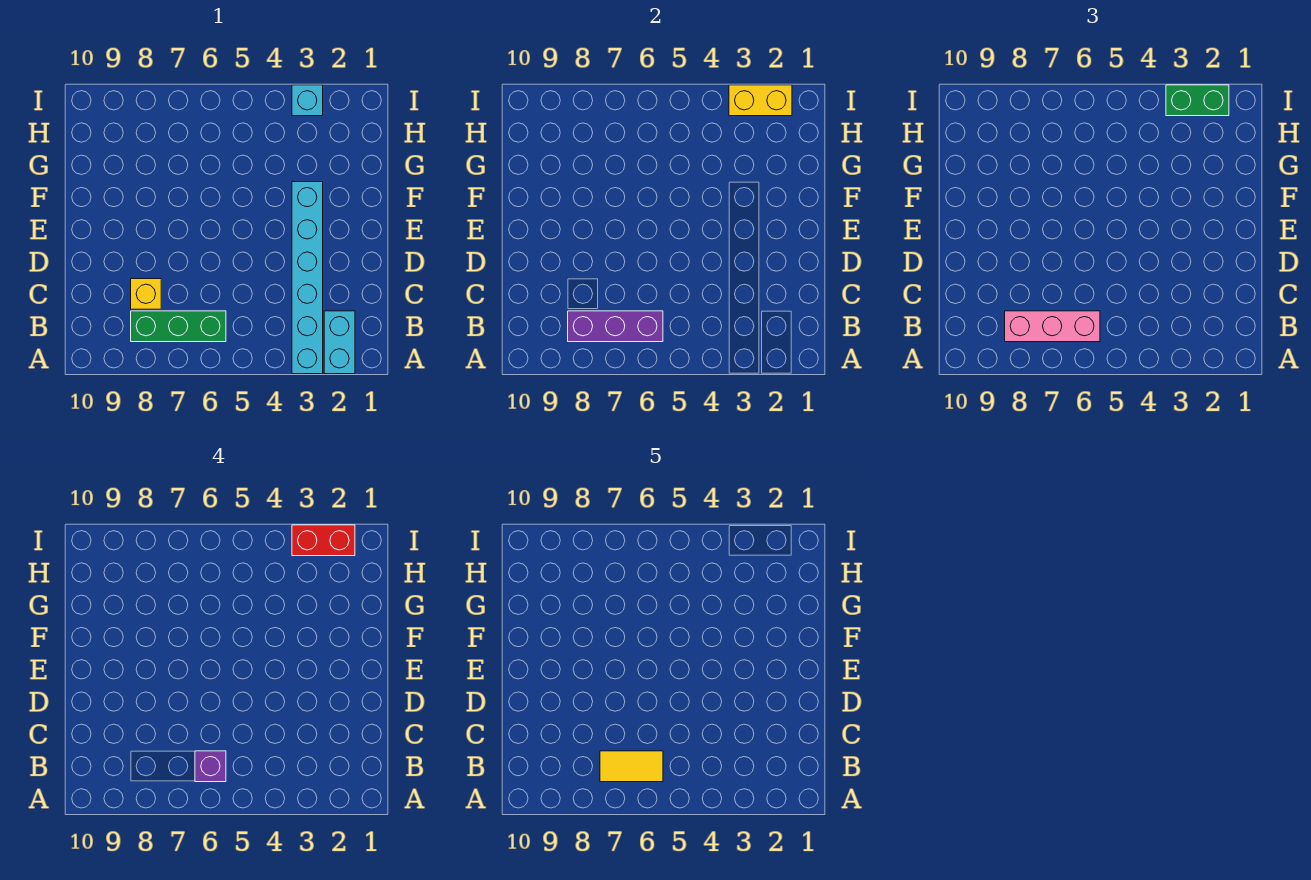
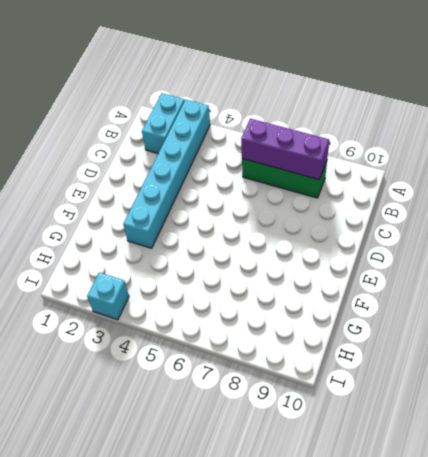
none -> yellow 1x1 brick [131,279,161,309]
none -> yellow 1x2 brick [729,85,792,116]
none -> pink 1x3 brick [1005,311,1100,342]

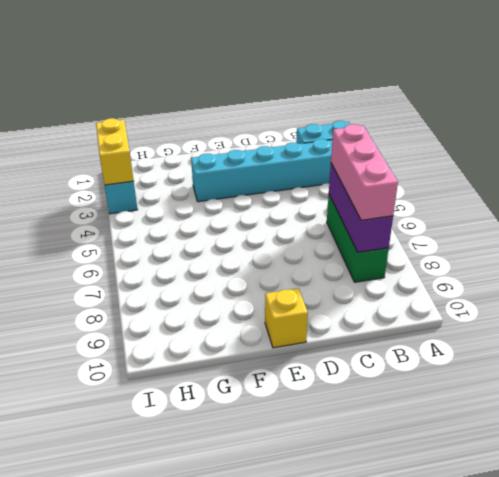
yellow 1x1 brick [265,288,308,348] -> yellow 1x1 brick moved to [131,279,161,309]
none -> green 1x2 brick [1166,85,1229,116]
none -> purple 1x1 brick [195,751,226,782]
none -> red 1x2 brick [292,525,355,556]

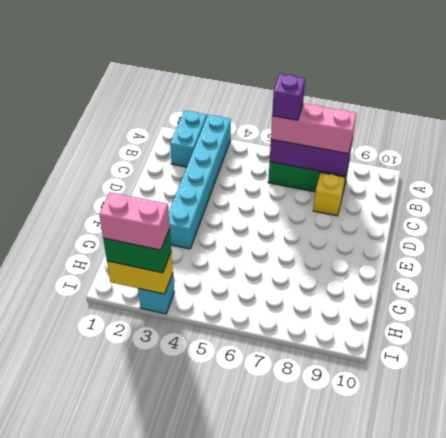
pink 1x2 brick [99,192,170,250] -> red 1x2 brick [292,525,355,556]
none -> yellow 1x2 tile [600,751,663,782]

